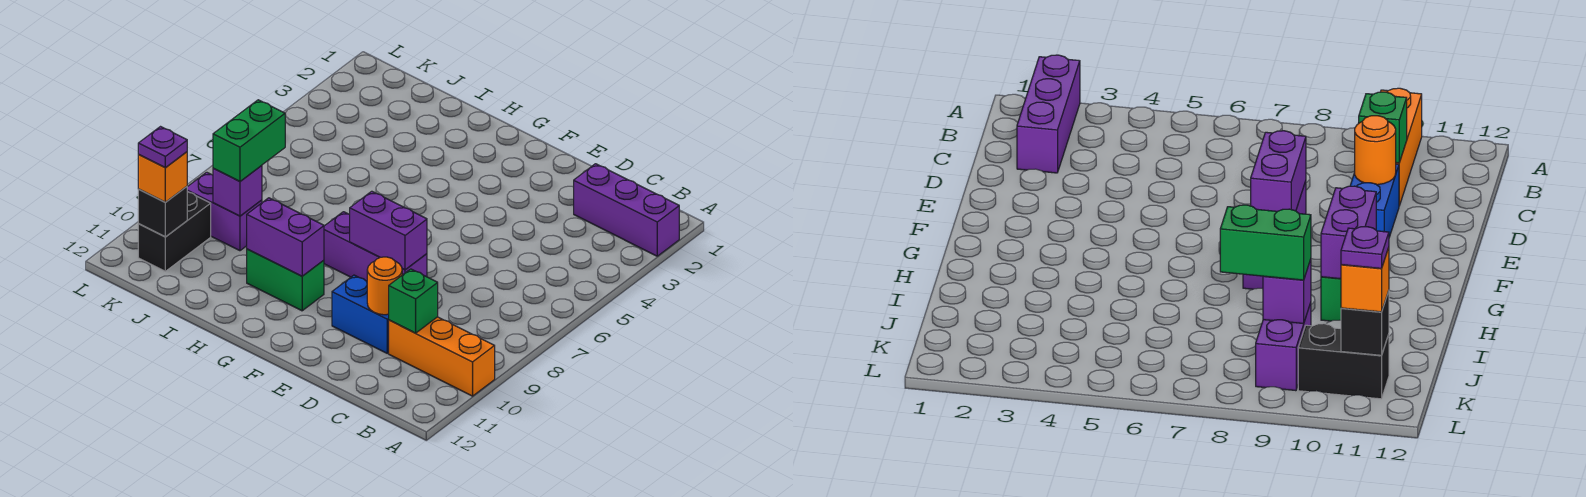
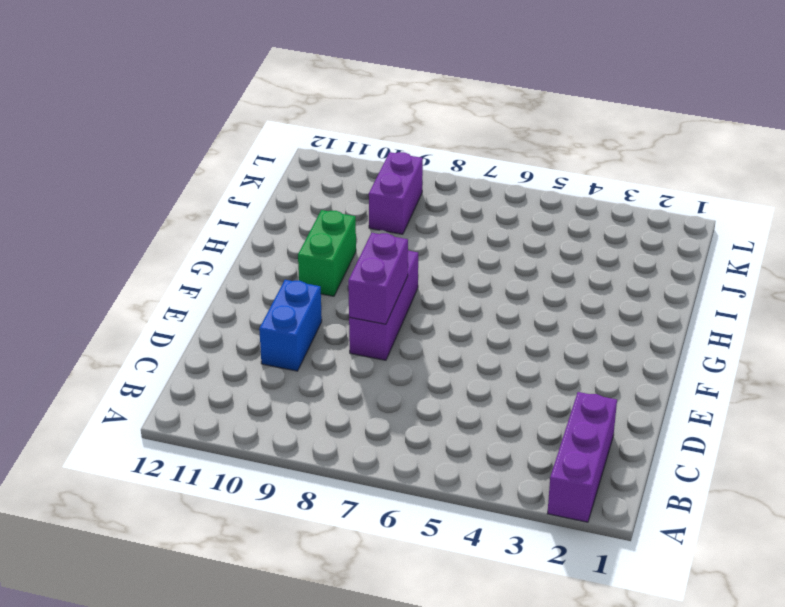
none -> orange 1x3 brick [389,317,495,396]
none -> black 1x2 brick [138,192,211,271]
none -> green 1x1 brick [389,269,438,333]

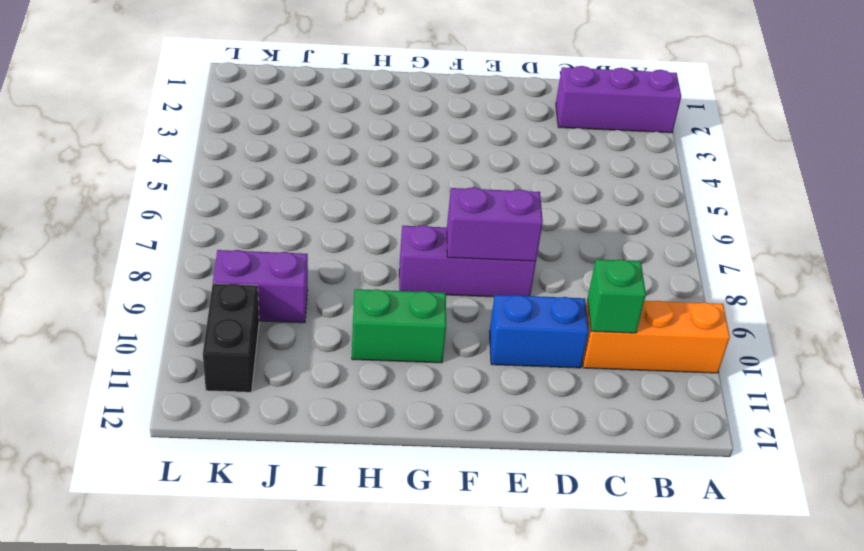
none -> orange 1x1 round brick [367,257,402,315]
none -> purple 1x2 brick [247,198,324,276]
none -> purple 1x1 brick [213,165,262,216]

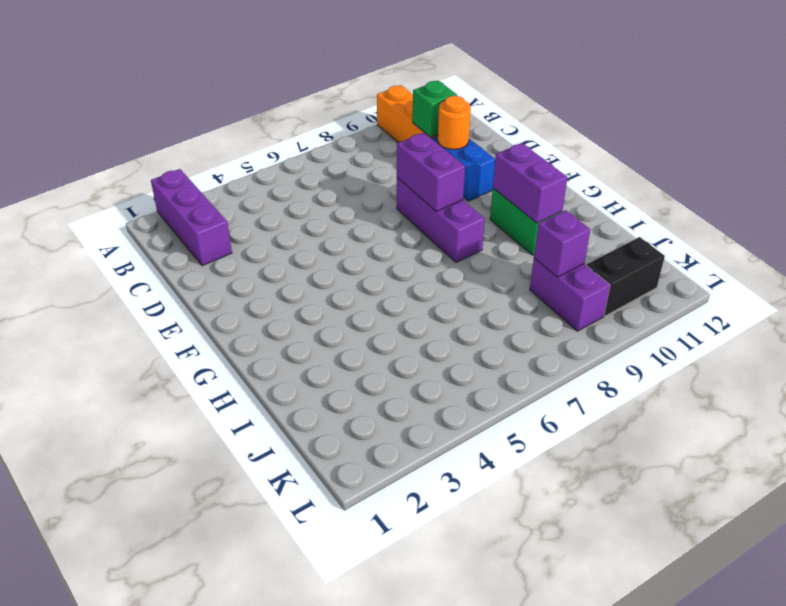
none -> black 1x1 brick [138,187,187,237]
none -> green 1x2 brick [213,100,285,181]
none -> orange 1x1 brick [138,152,187,202]

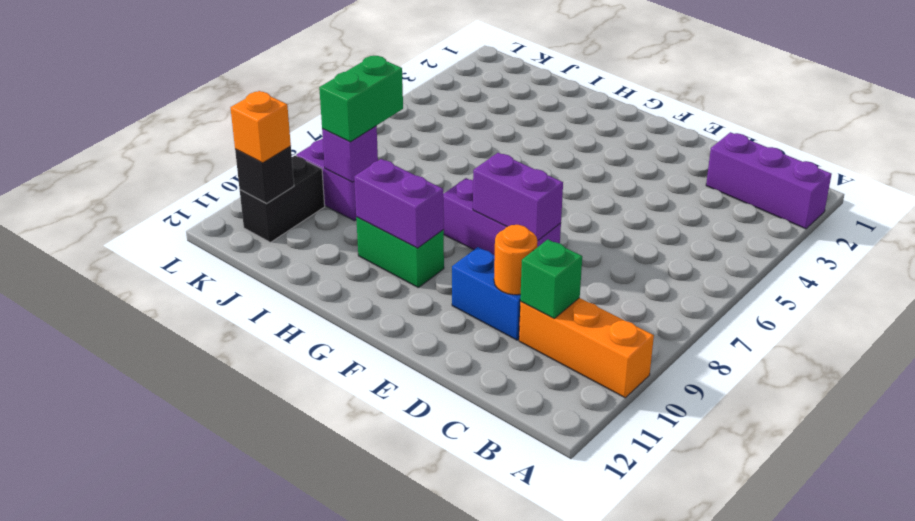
none -> purple 1x1 plate [138,127,187,168]

